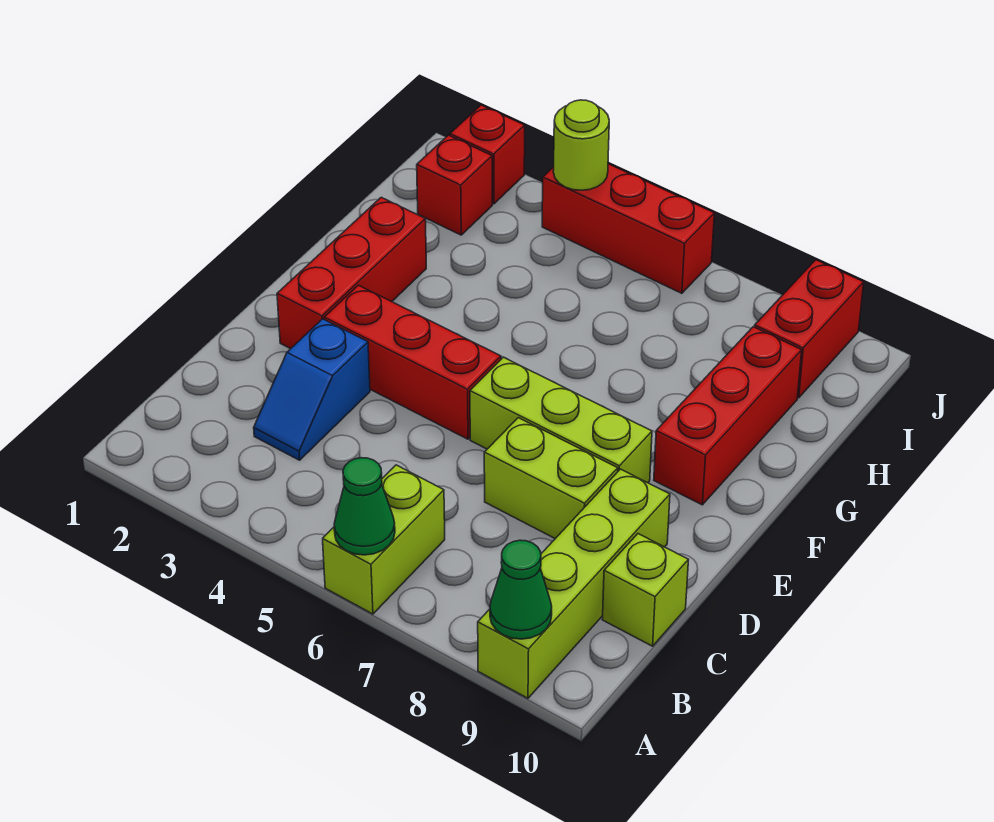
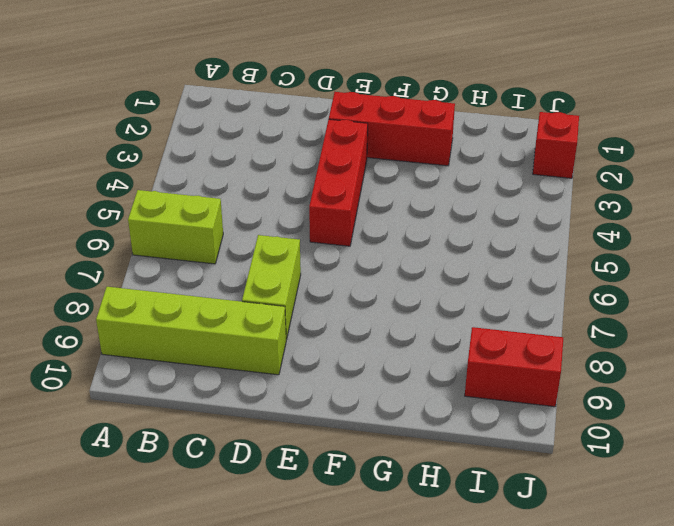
none -> blue 1x2 slope [254,319,370,460]
none -> lime 1x1 brick [602,534,688,646]
none -> lime 1x3 brick [470,357,652,483]

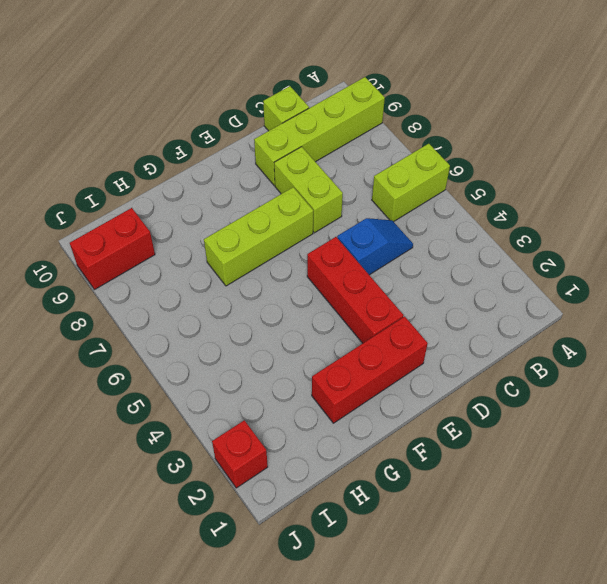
blue 1x2 slope [337,218,413,275] -> blue 1x2 slope moved to [254,319,370,460]
lime 1x3 brick [204,187,313,286] -> lime 1x3 brick turned to [470,357,652,483]
none -> red 1x3 brick [654,327,802,505]
none -> red 1x1 brick [417,135,492,235]
none -> red 1x3 brick [542,164,714,293]

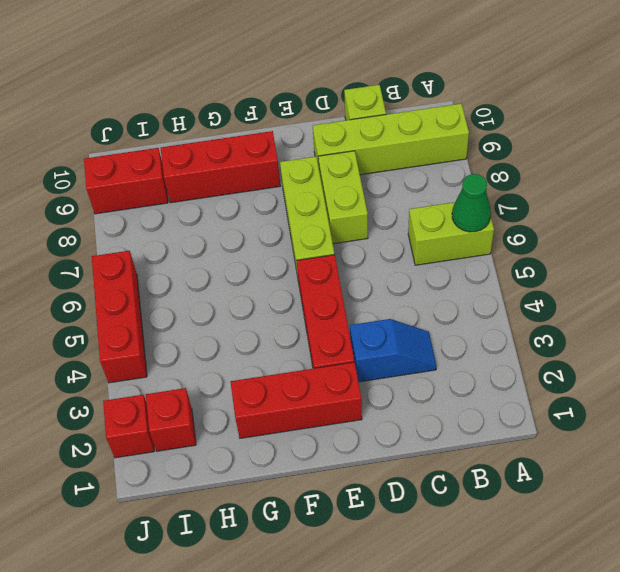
none -> green 1x1 cone [490,540,552,639]
none -> lime 1x1 round brick [553,100,609,190]

